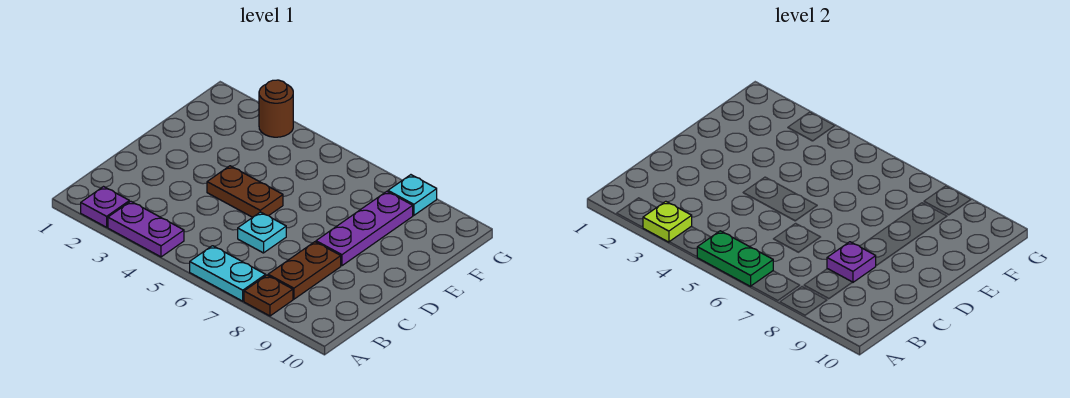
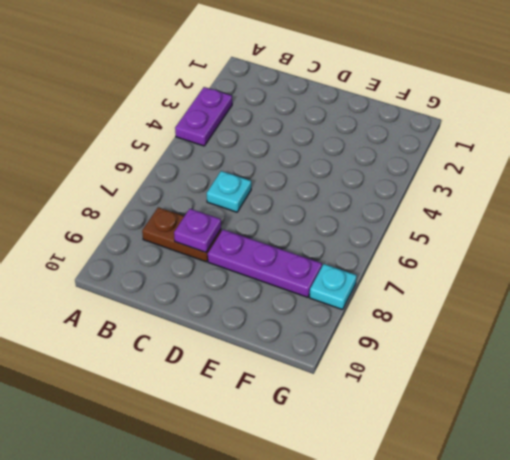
none -> purple 1x1 plate [81,187,129,227]
none -> cyan 1x2 plate [190,246,266,301]
none -> brown 1x1 plate [244,275,293,316]

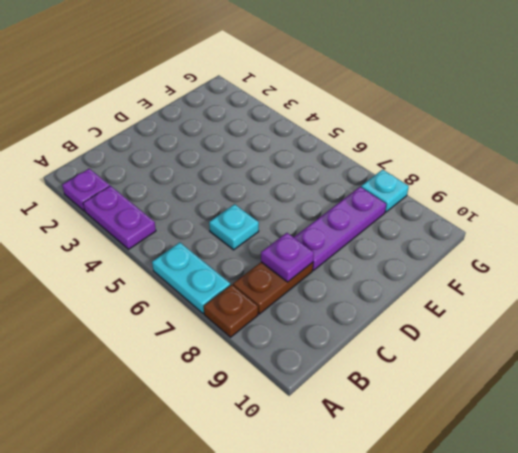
none -> brown 1x2 plate [207,166,283,217]
none -> brown 1x1 round brick [259,80,293,137]
none -> lime 1x1 plate [643,201,692,242]

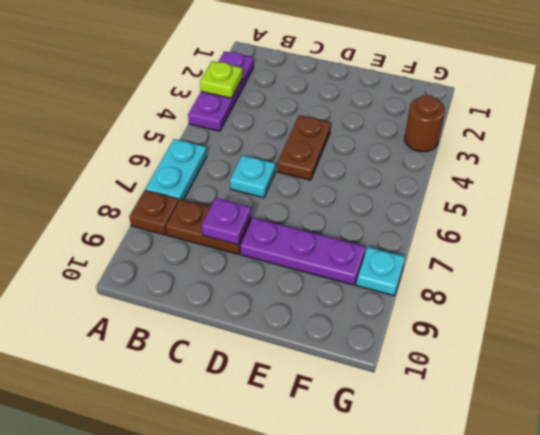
none -> green 1x2 plate [697,231,773,286]

